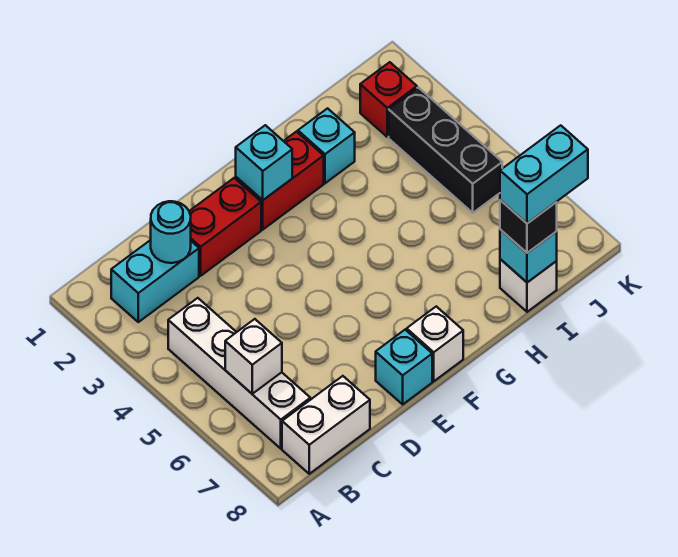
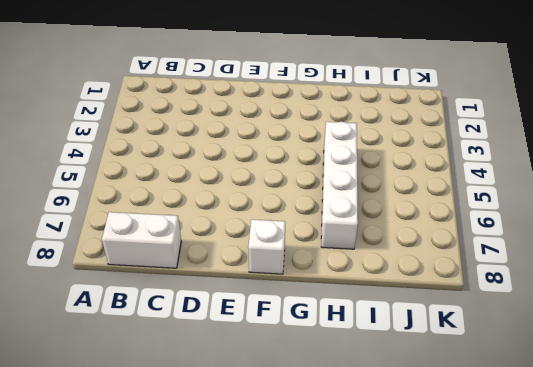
white 1x4 brick [321,122,358,249] -> white 1x4 brick moved to [168,298,310,449]
none -> cyan 1x2 brick [111,240,199,322]
none -> red 1x2 brick [189,178,261,276]
none -> cyan 1x1 brick [376,330,432,404]

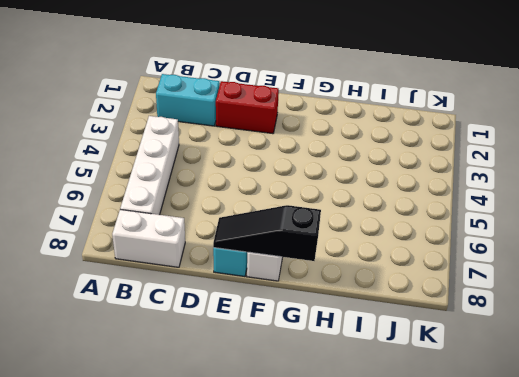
black 1x3 slope [213,205,321,261] -> none
none -> red 1x2 brick [236,132,324,230]
none -> cyan 1x1 brick [298,108,355,183]
none -> white 1x1 brick [500,259,557,312]

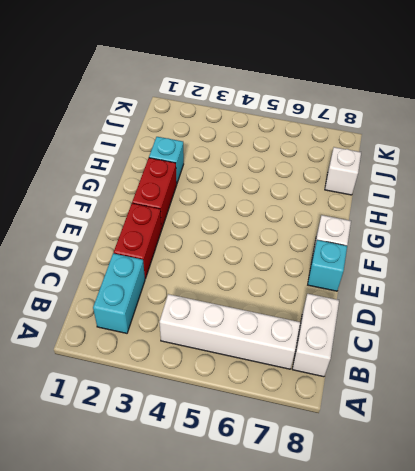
none -> red 1x1 brick [360,62,417,137]
none -> black 1x3 brick [389,87,502,213]
none -> white 1x1 brick [225,319,282,394]

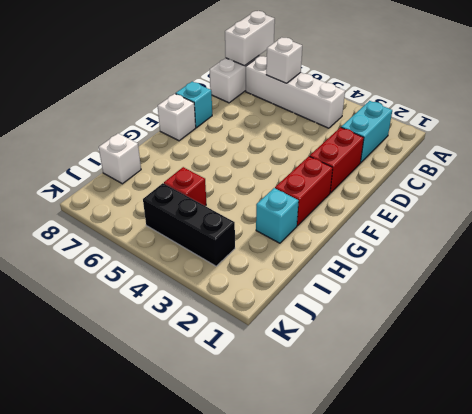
white 1x2 brick [225,11,275,66] -> none
red 1x1 brick [164,167,206,206] -> red 1x1 brick moved to [360,62,417,137]
none -> cyan 1x1 round brick [151,201,191,263]
none -> cyan 1x1 brick [236,125,292,200]
none -> cyan 1x1 brick [500,230,557,282]

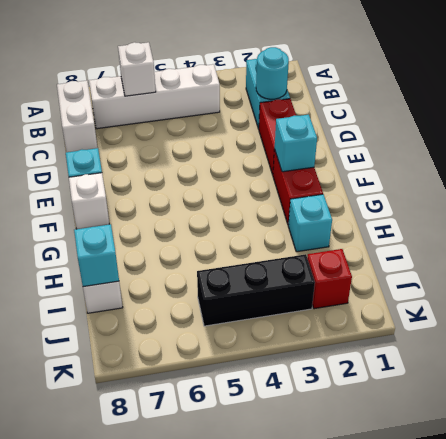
none -> black 1x1 brick [500,200,557,253]
none -> cyan 1x2 brick [500,125,588,223]

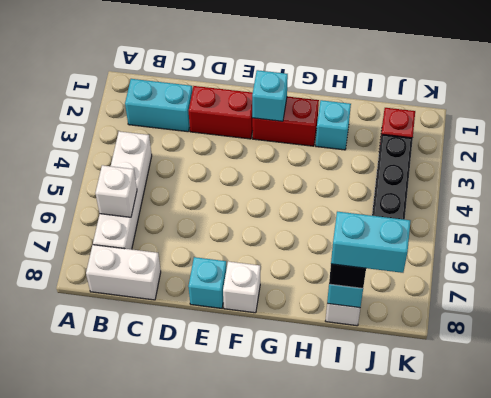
none -> cyan 1x1 round brick [151,201,191,263]

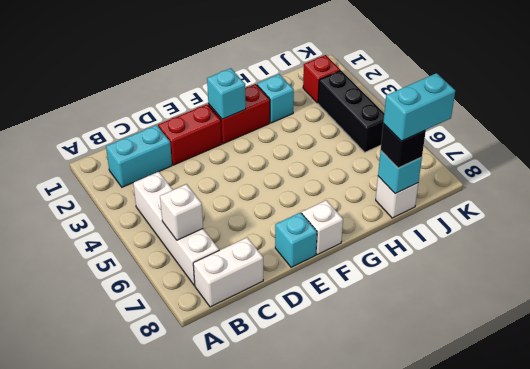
none -> cyan 1x1 round brick [151,201,191,263]

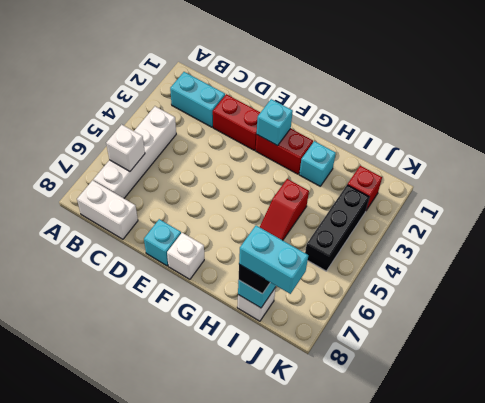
red 1x2 slope [260,179,309,240] -> none
none -> cyan 1x1 round brick [151,201,191,263]

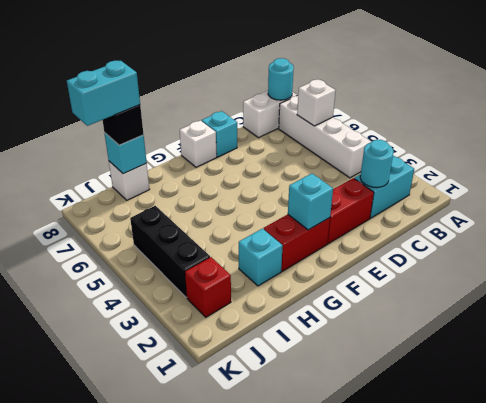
cyan 1x1 round brick [268,58,294,100] -> none

